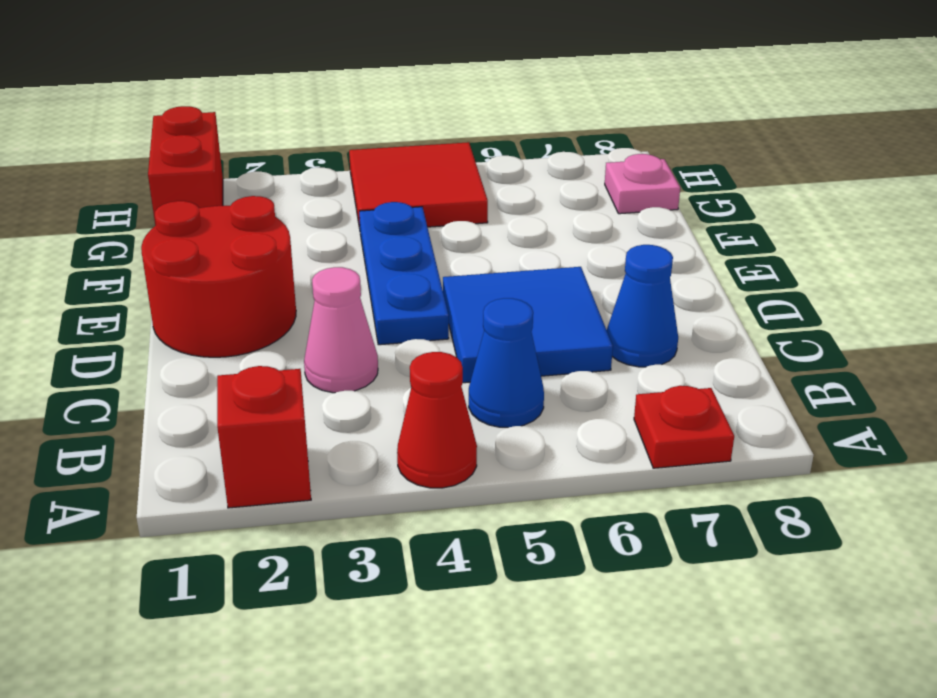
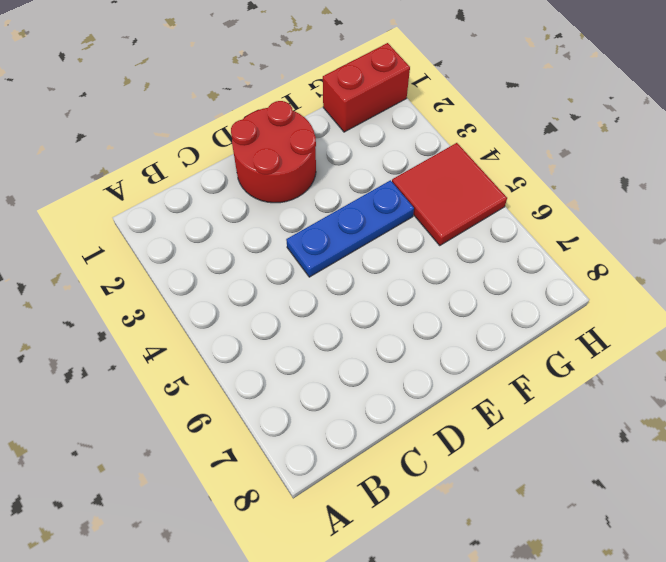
none -> red 1x1 brick [217,366,311,508]
none -> red 1x1 cone [397,352,477,488]
none -> red 1x1 plate [634,386,734,468]

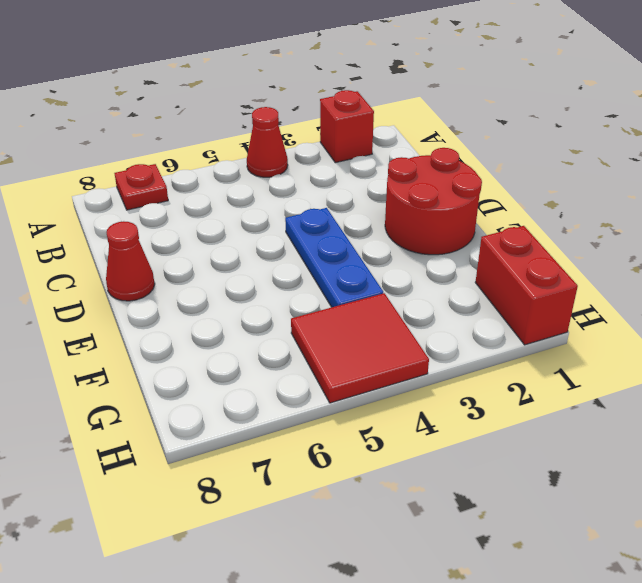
red 1x1 cone [106,221,155,301] -> none
none -> blue 1x1 cone [469,298,544,428]
none -> pink 1x1 cone [304,267,378,393]
none -> blue 2x2 tile [443,267,613,383]

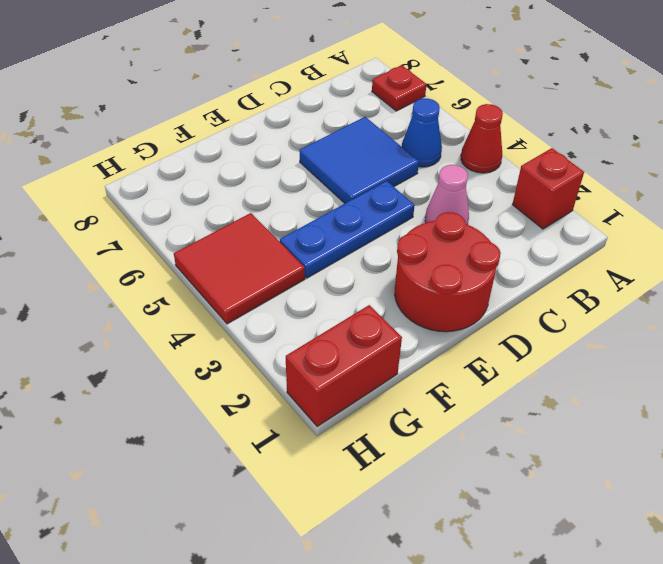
none -> blue 1x1 cone [607,245,678,367]
none -> pink 1x1 plate [605,154,680,214]

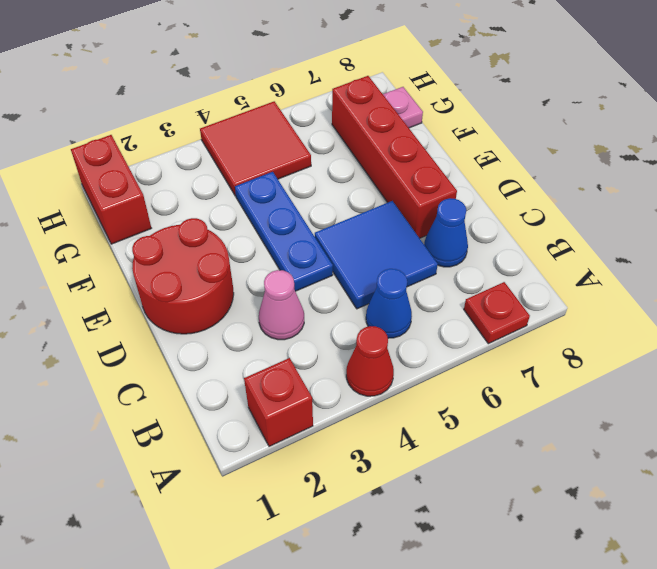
red 1x4 brick [332,76,457,238] -> none

